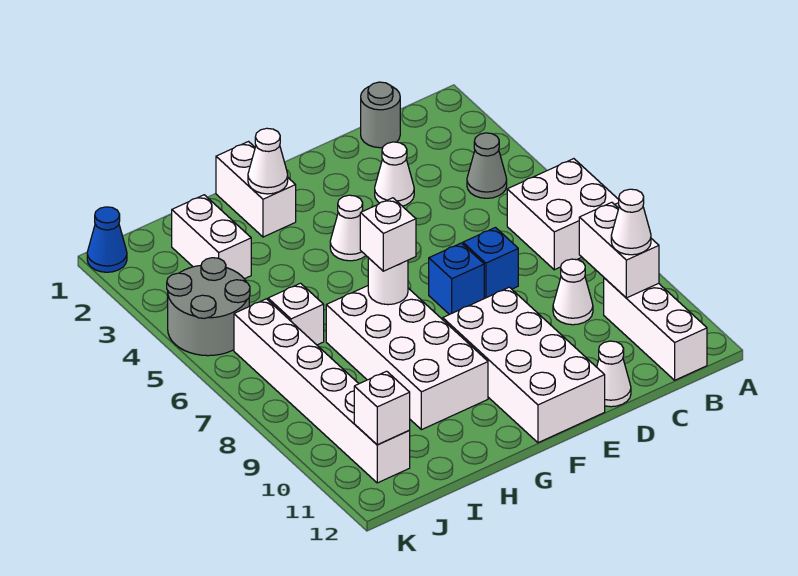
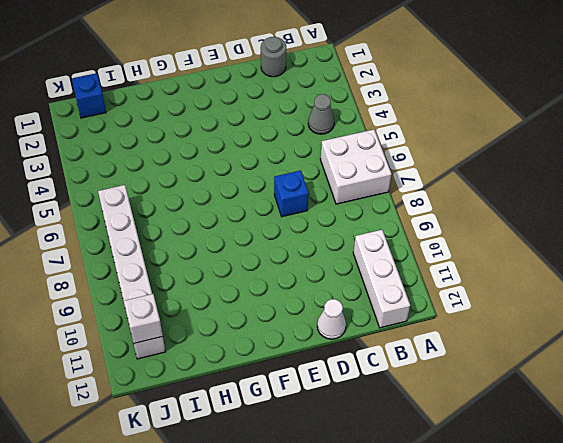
blue 1x1 brick [72,73,106,118] -> blue 1x1 brick moved to [429,243,484,315]
none -> white 1x1 cone [553,259,593,325]
none -> white 1x1 cone [375,142,414,206]
none -> white 2x4 brick [443,287,605,443]

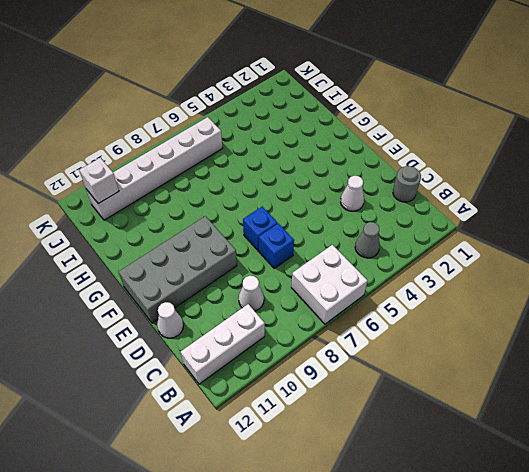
grey 2x4 brick [119,216,237,323] -> white 2x4 brick [443,287,605,443]
none -> white 1x1 cone [330,195,366,261]
none -> white 1x2 brick [216,142,296,237]
none -> white 2x4 brick [326,286,488,430]

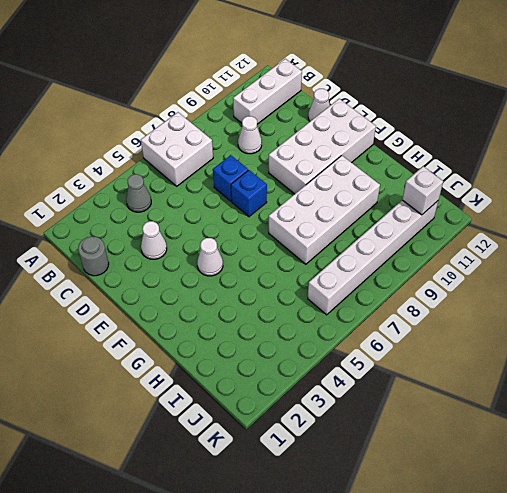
none -> white 1x2 brick [216,142,296,237]
none -> white 1x2 brick [172,195,251,279]
none -> white 1x1 brick [268,283,324,345]

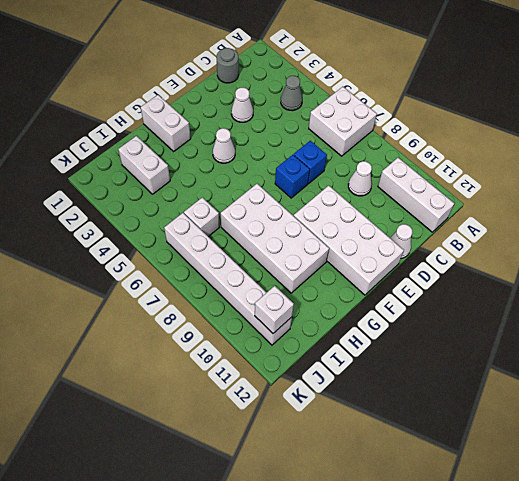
none -> grey 2x2 round brick [167,258,250,356]
none -> blue 1x1 cone [87,207,127,272]
none -> white 1x2 brick [579,202,659,298]

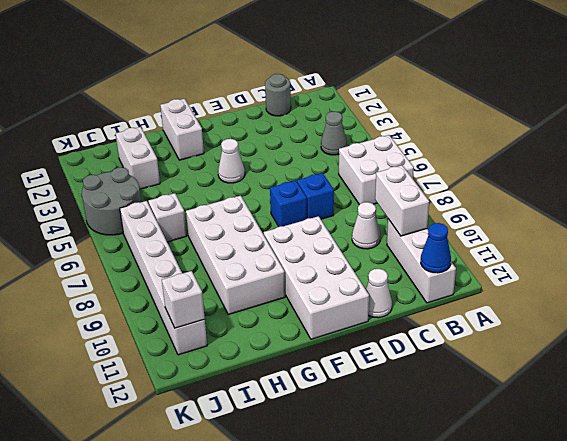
blue 1x1 cone [421,223,451,273] -> blue 1x1 cone moved to [87,207,127,272]
none -> white 1x1 cone [375,142,414,206]
none -> white 1x1 cone [248,128,288,194]
none -> white 1x1 round brick [368,258,408,305]

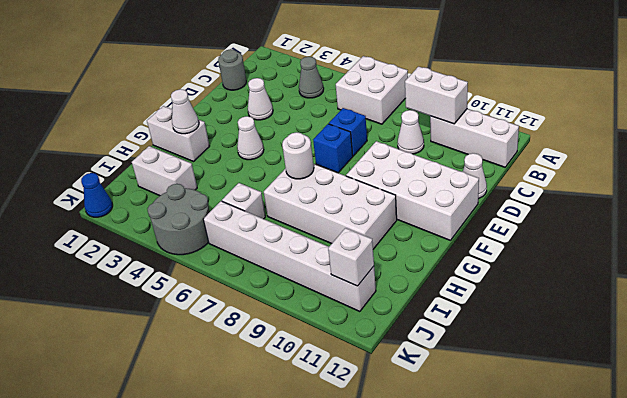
none -> white 1x1 cone [611,189,651,255]
none -> white 1x1 brick [360,198,416,271]

